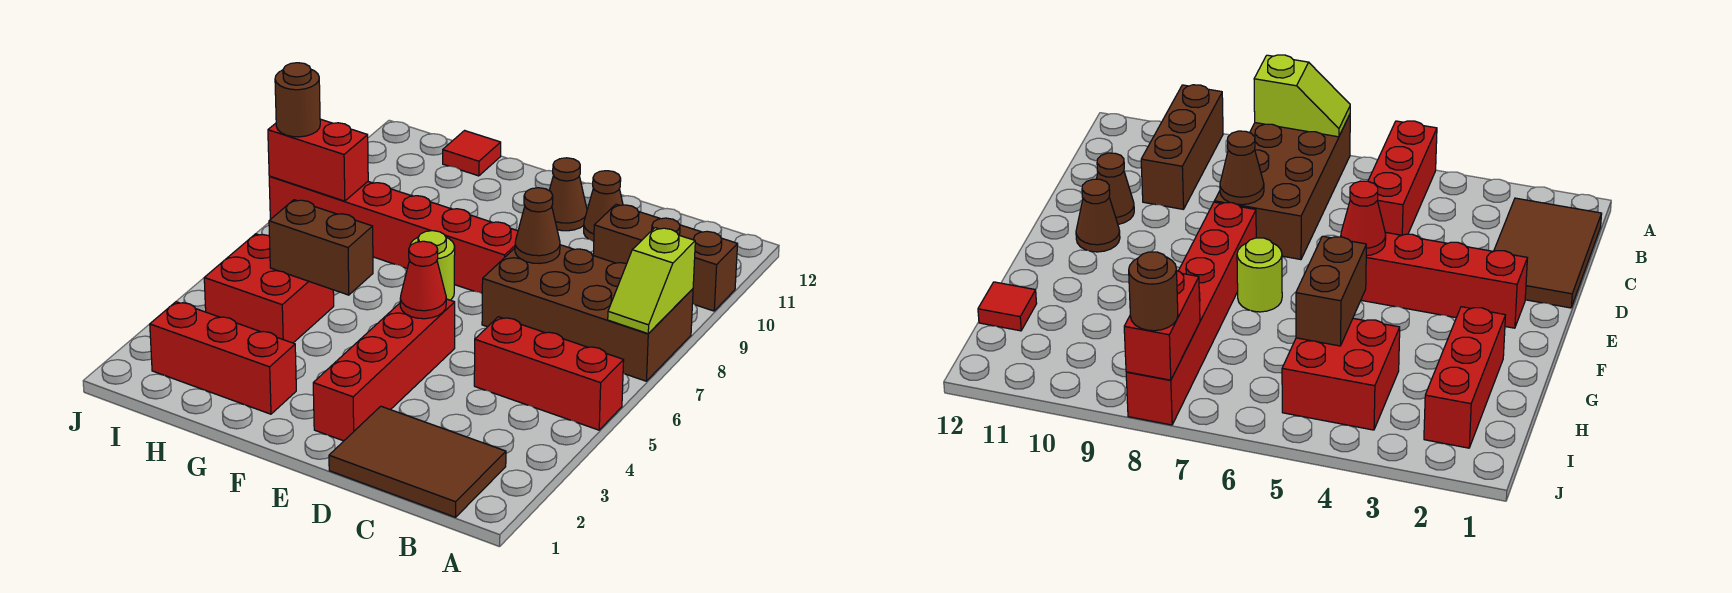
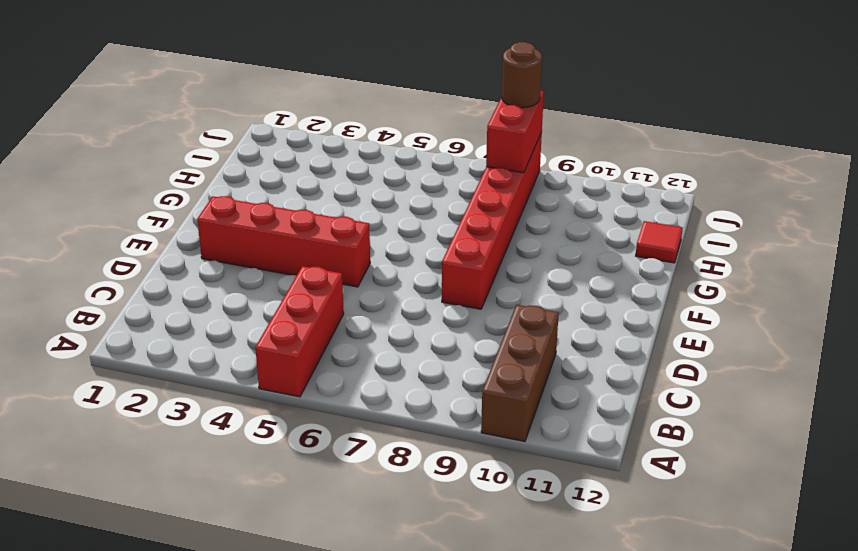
none -> brown 2x4 brick [482,245,693,381]
none -> brown 2x3 tile [329,406,506,517]
none -> brown 1x1 cone [584,171,623,241]

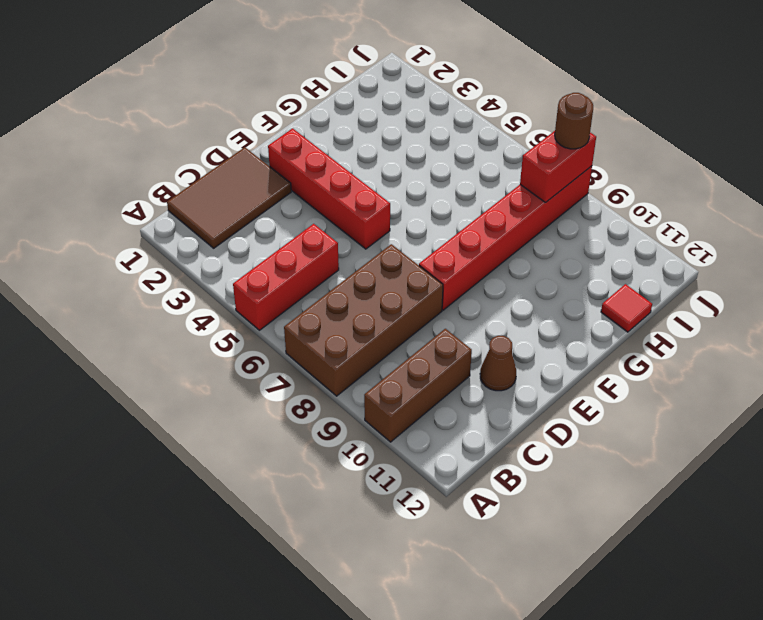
none -> brown 1x1 cone [549,158,587,231]
none -> lime 1x1 round brick [410,231,455,300]
none -> red 1x3 brick [150,302,296,414]

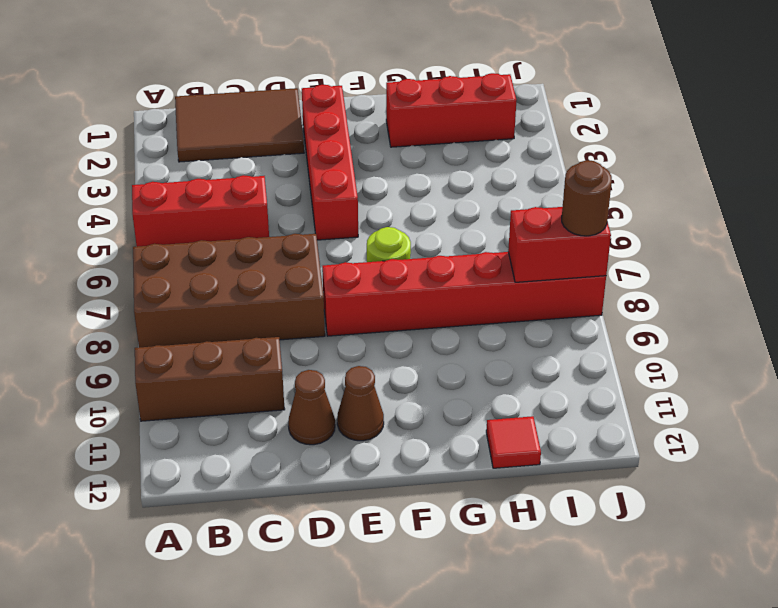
none -> red 2x2 brick [204,234,334,343]
none -> lime 1x2 slope [608,228,695,334]
none -> brown 1x1 cone [515,188,560,264]

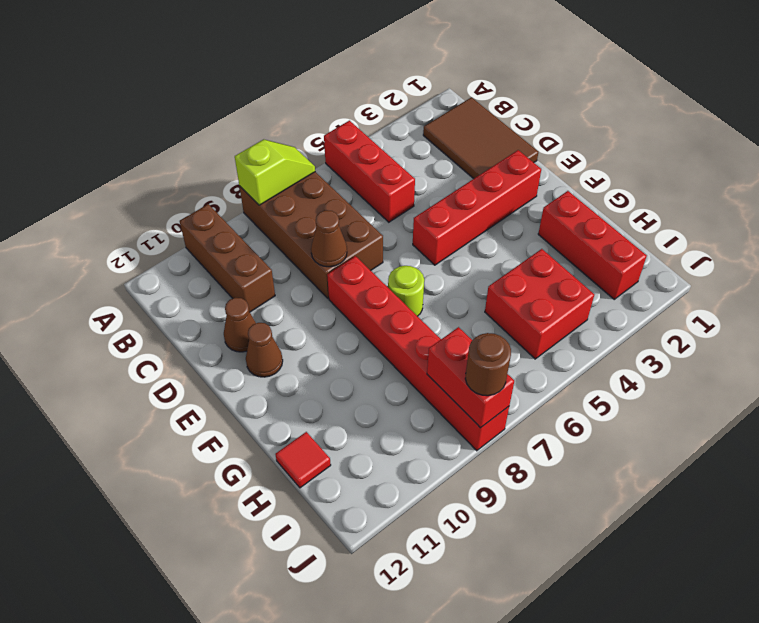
none -> red 1x1 cone [400,241,446,319]
none -> brown 1x2 brick [269,200,373,295]

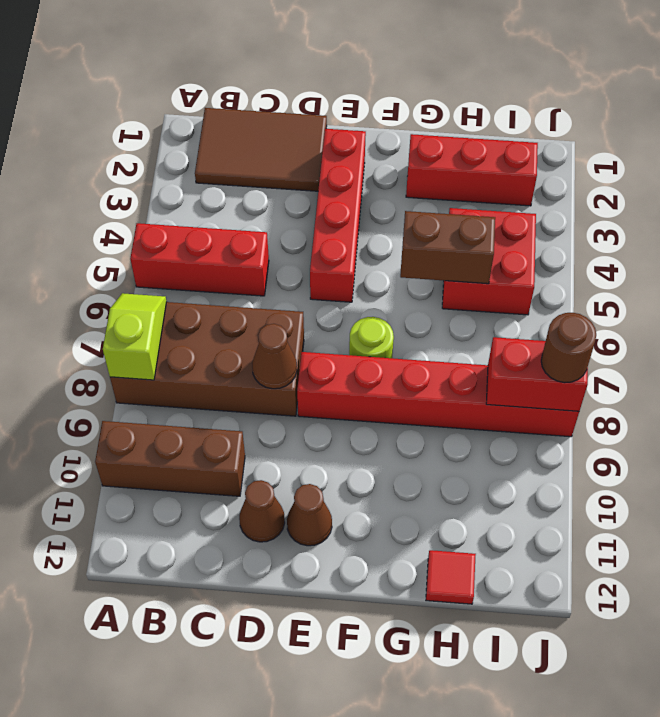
none -> red 1x1 cone [400,241,446,319]

